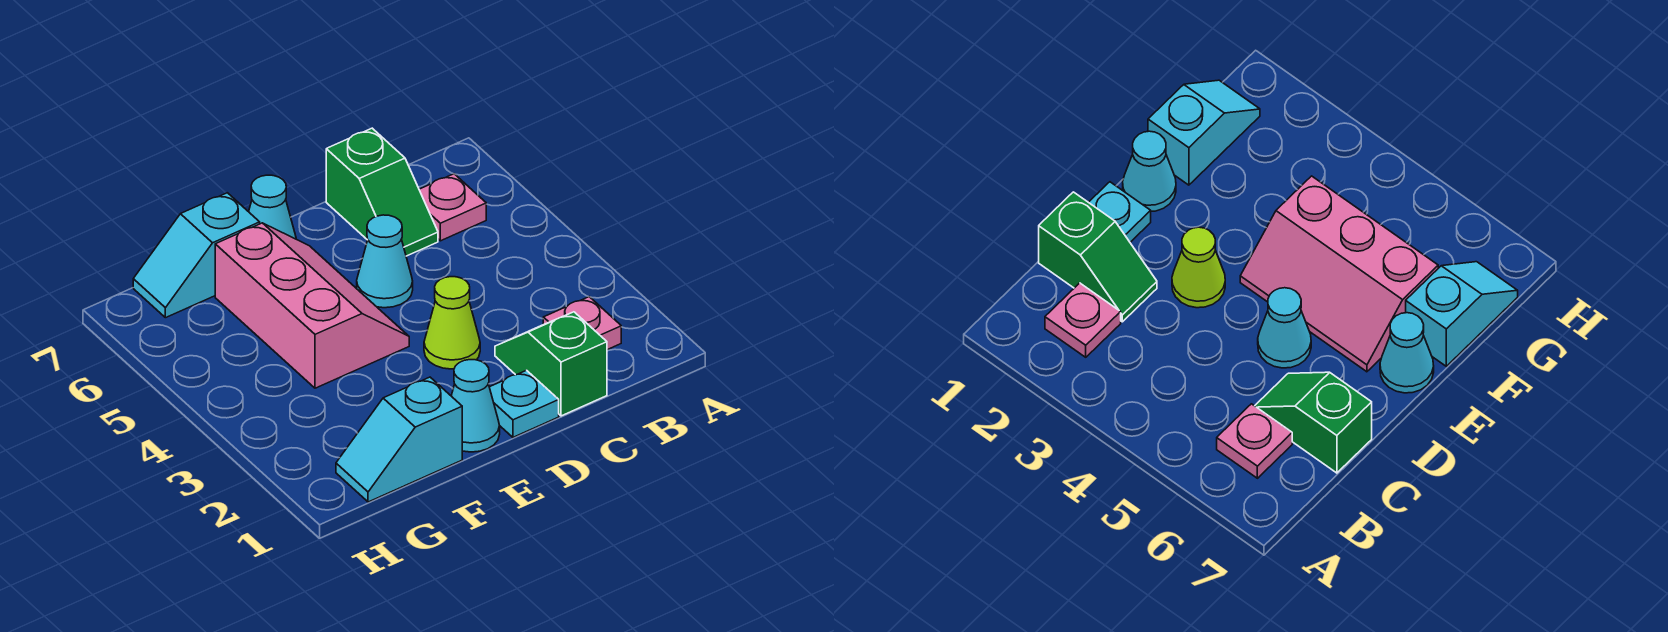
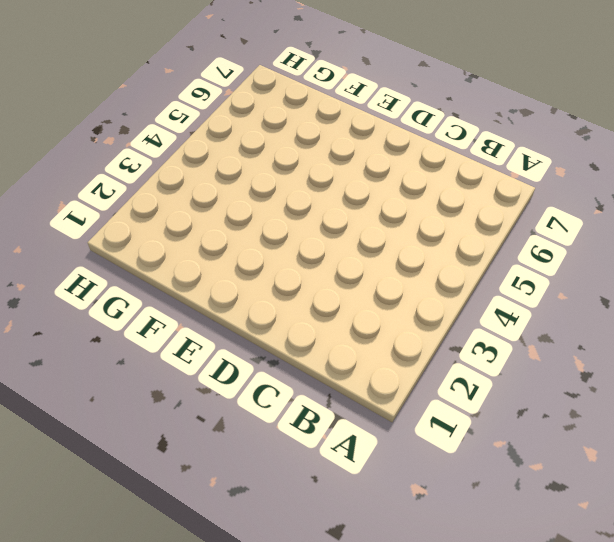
none -> pink 1x1 plate [543,297,621,350]
none -> pink 1x1 plate [419,174,486,241]
none -> green 1x2 slope [495,312,607,416]

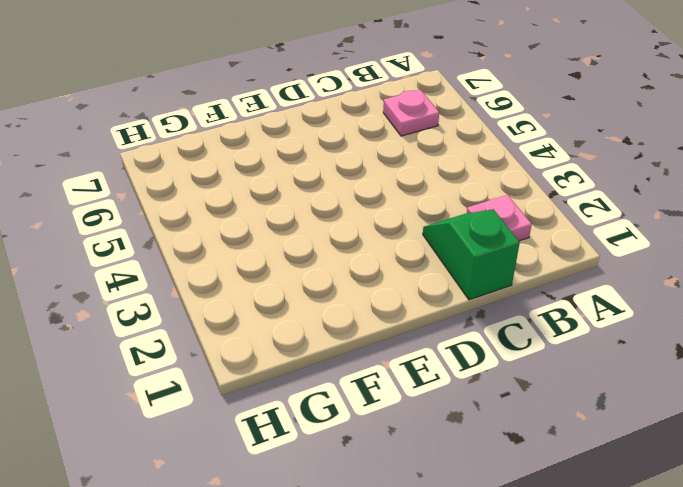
none -> green 1x2 slope [326,128,438,256]
none -> cyan 1x1 plate [489,370,559,437]
none -> lime 1x1 cone [424,277,480,369]

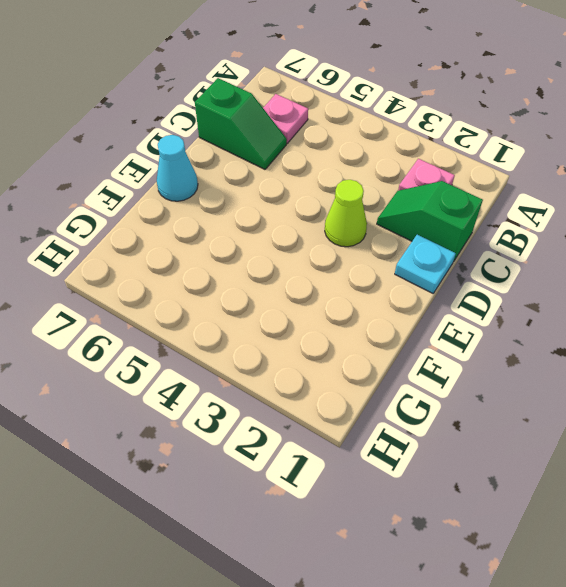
none -> cyan 1x1 cone [357,215,413,308]
none -> cyan 1x1 cone [451,360,500,452]
none -> pink 2x3 slope [215,223,409,388]

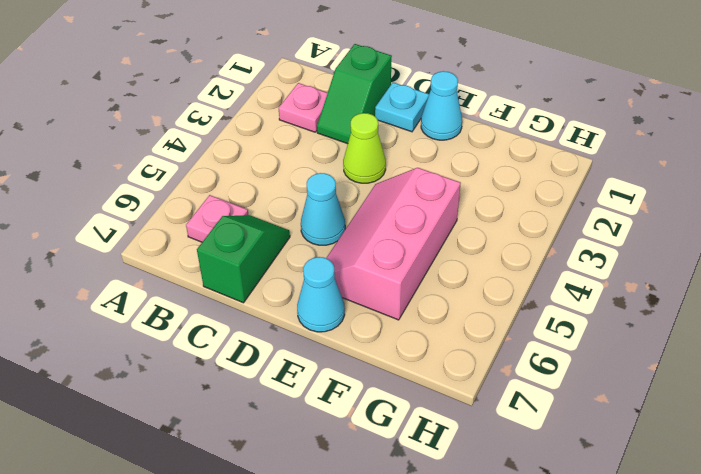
none -> cyan 1x2 slope [336,377,462,502]
none -> cyan 1x2 slope [133,193,260,318]

